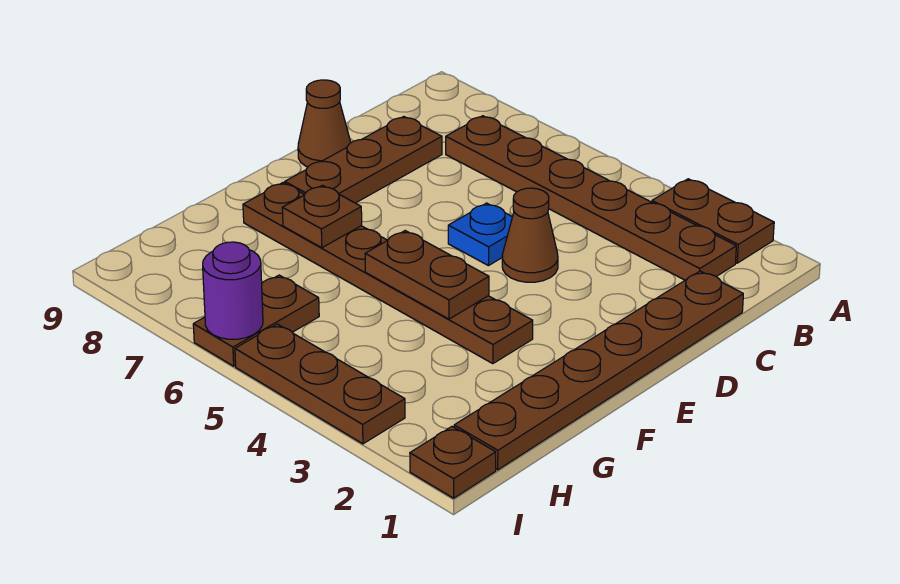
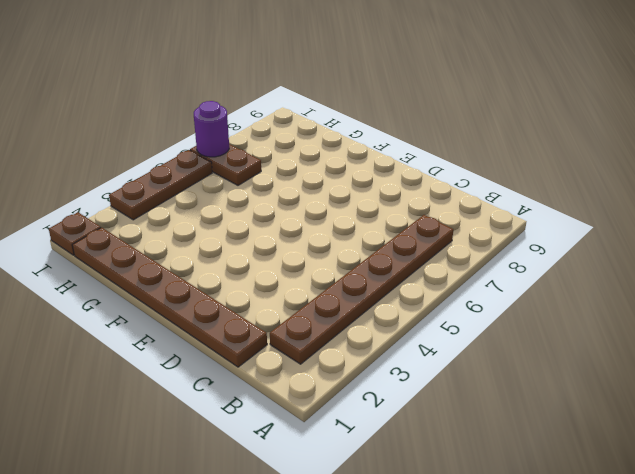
none -> brown 1x2 plate [652,179,774,263]
none -> brown 1x3 plate [285,117,442,203]
none -> brown 1x1 cone [502,188,558,282]

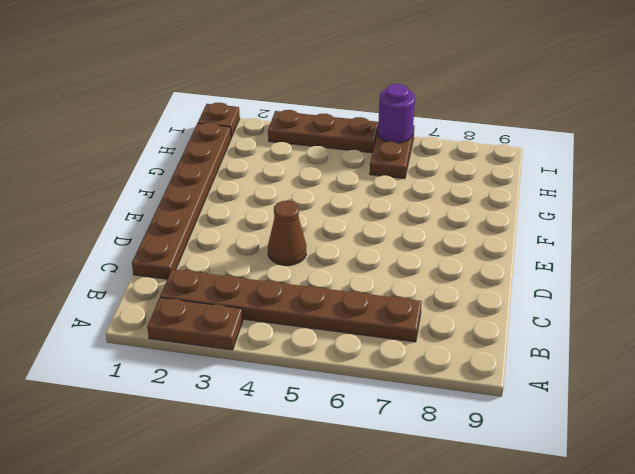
none -> brown 1x3 plate [285,117,442,203]
none -> blue 1x1 plate [448,203,512,266]
none -> brown 1x1 cone [298,80,351,167]

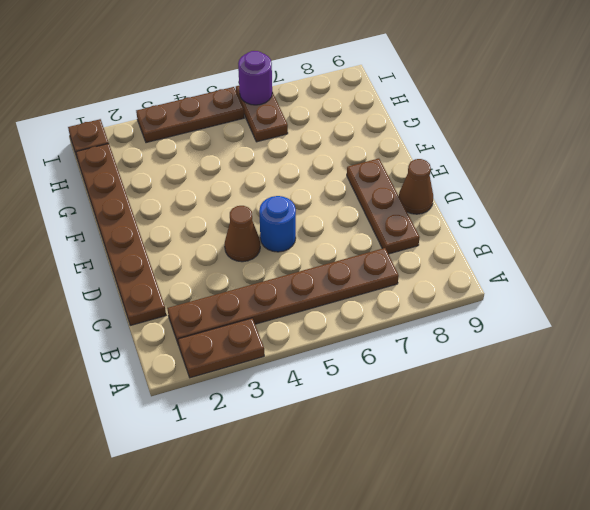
blue 1x1 round brick [259,196,296,252] -> blue 1x1 plate [448,203,512,266]
none -> brown 1x6 plate [243,183,533,364]
none -> brown 1x2 plate [365,231,489,319]
none -> brown 1x1 plate [282,185,362,248]

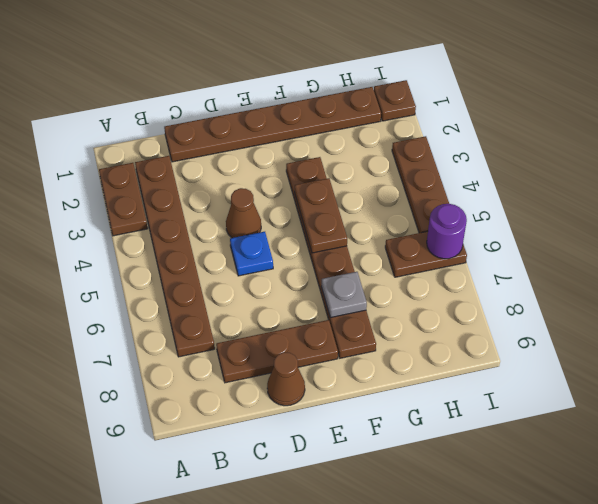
grey 1x1 plate [321,272,367,318] -> brown 1x1 plate [282,185,362,248]

